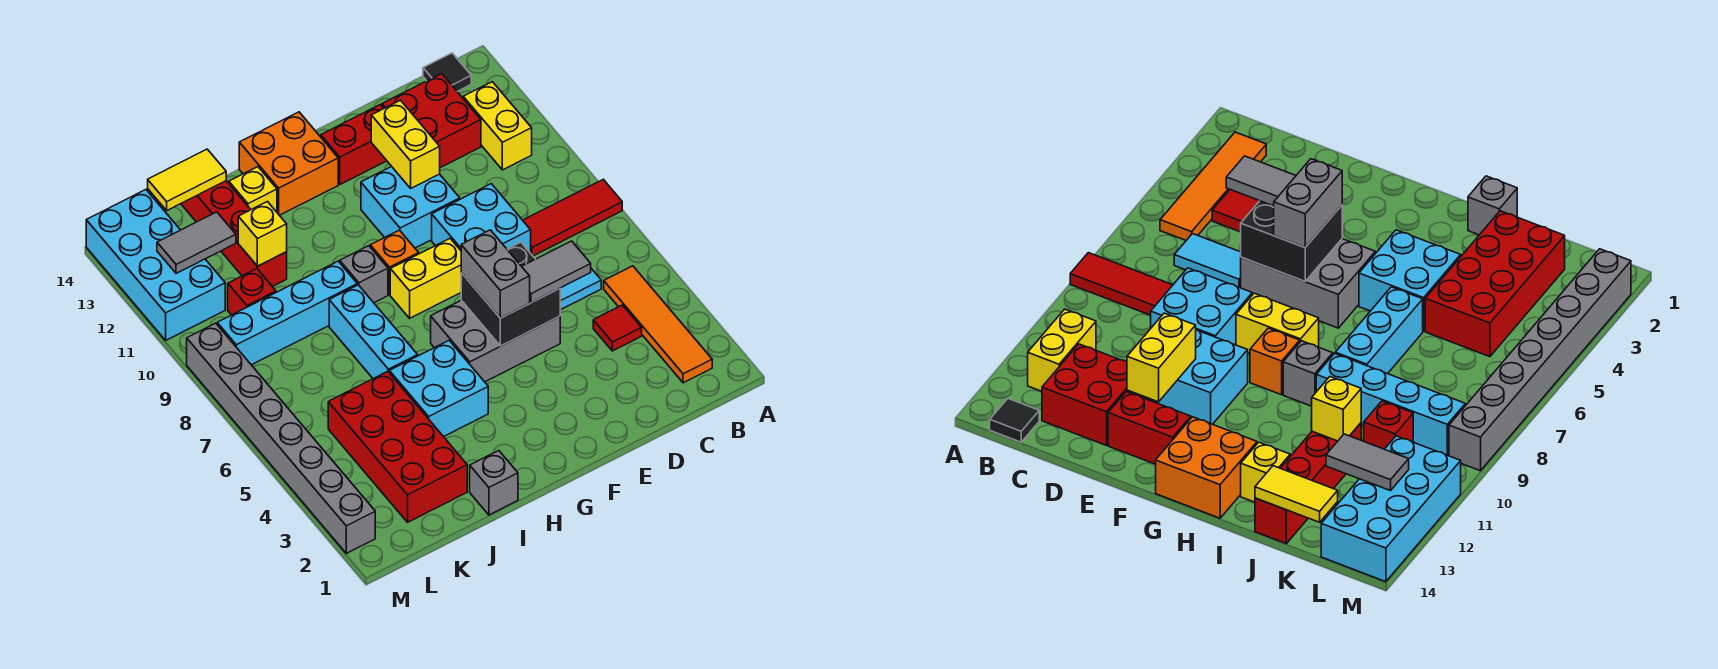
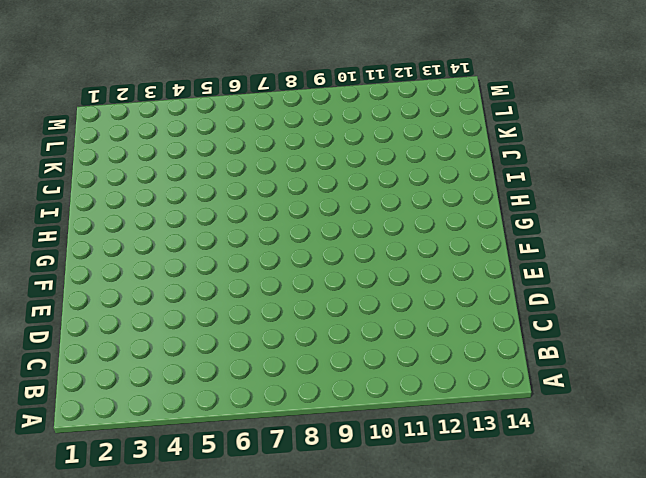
none -> red 1x3 tile [523,180,622,256]
none -> orange 1x4 tile [604,266,712,383]
none -> yellow 1x2 brick [463,82,532,170]
none -> black 1x1 tile [423,53,471,91]

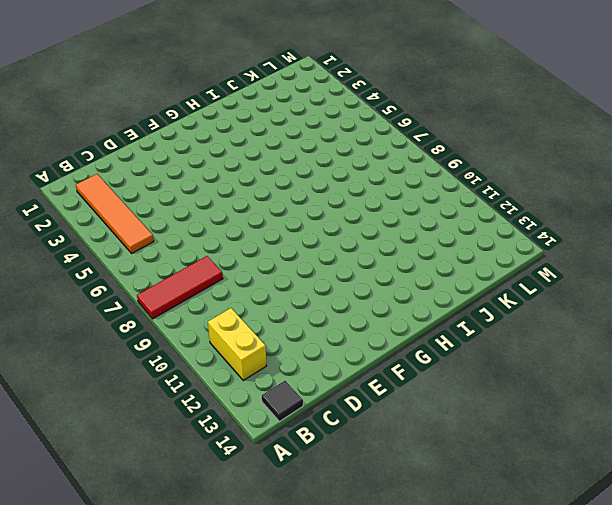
none -> red 1x1 tile [593,305,642,351]
none -> cyan 1x2 tile [560,269,601,310]
none -> red 2x2 brick [382,74,481,168]
none -> cyan 2x2 brick [432,184,531,253]

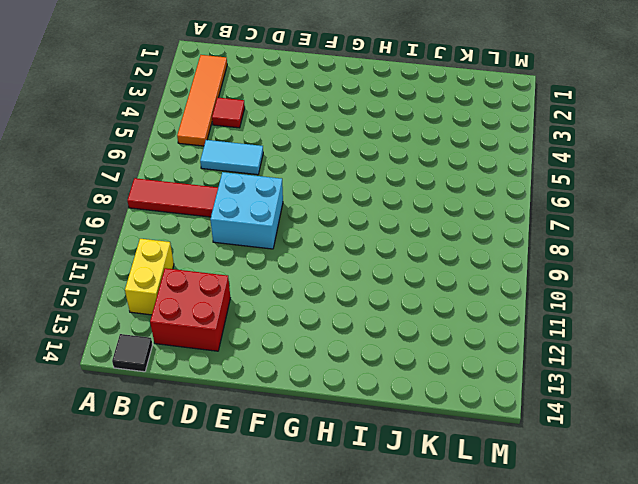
none -> grey 2x3 brick [431,300,560,382]
none -> cyan 2x2 brick [361,166,460,248]
none -> red 1x2 brick [321,105,387,184]
none -> yellow 1x2 brick [390,239,461,318]

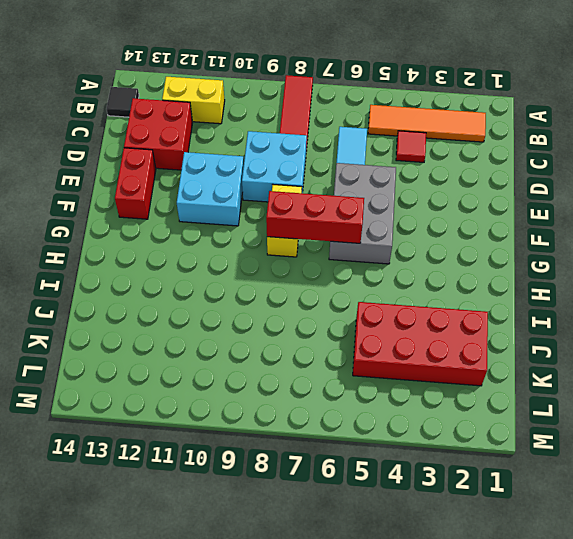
red 1x3 brick [266,191,364,243] -> none
none -> orange 1x1 brick [370,230,419,295]
none -> orange 2x2 brick [239,112,338,215]
none -> cyan 2x2 brick [389,341,488,437]
none -> grey 1x1 brick [340,246,388,303]

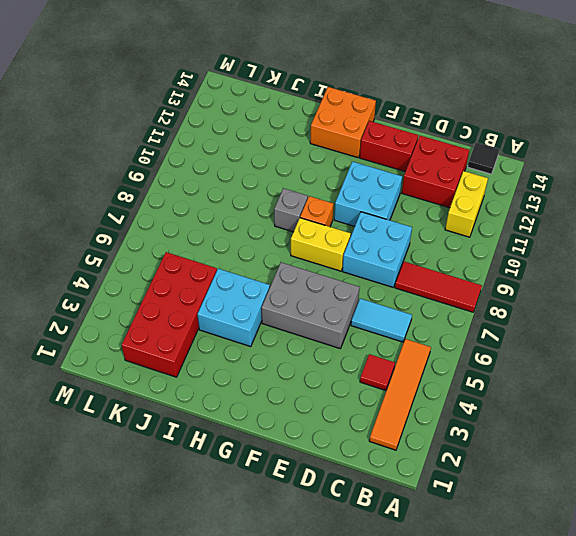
none -> grey 1x1 brick [470,451,518,515]
none -> cyan 1x3 brick [329,285,418,379]
none -> cyan 1x4 brick [217,261,357,365]
none -> yellow 1x1 brick [229,167,277,212]

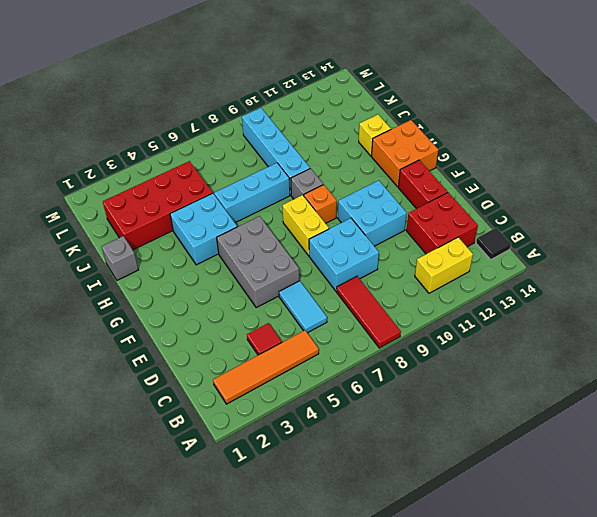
none -> red 1x4 brick [181,181,287,287]
none -> red 1x1 brick [228,269,276,315]
none -> cyan 2x4 brick [86,190,225,340]
none -> grey 1x8 brick [187,323,375,553]

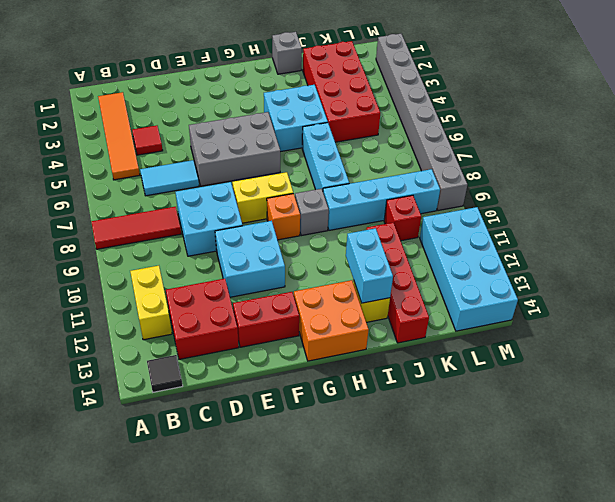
cyan 1x2 brick [346,228,393,303] -> none
none -> black 2x2 brick [461,242,560,346]
none -> yellow 1x2 brick [371,100,440,188]
none -> yellow 1x1 brick [238,202,287,266]
none -> yellow 1x2 tile [148,149,226,210]

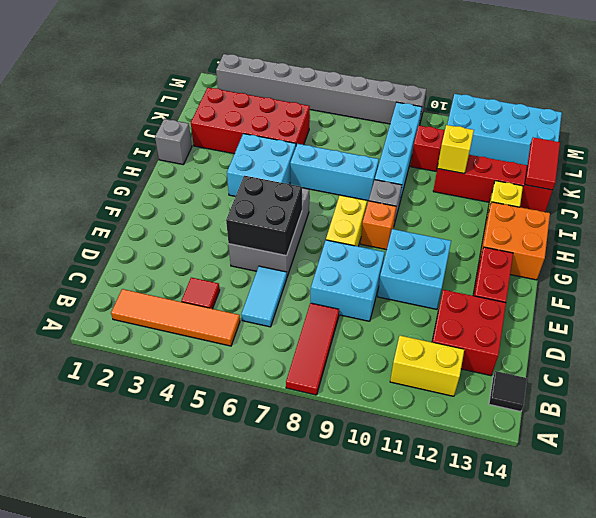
red 1x2 tile [525,137,560,190] -> yellow 1x2 tile [148,149,226,210]
none -> yellow 1x2 brick [371,100,440,188]
none -> grey 1x2 tile [157,212,236,273]
none -> grey 1x2 tile [522,241,591,303]
none -> grey 1x2 brick [461,230,530,318]

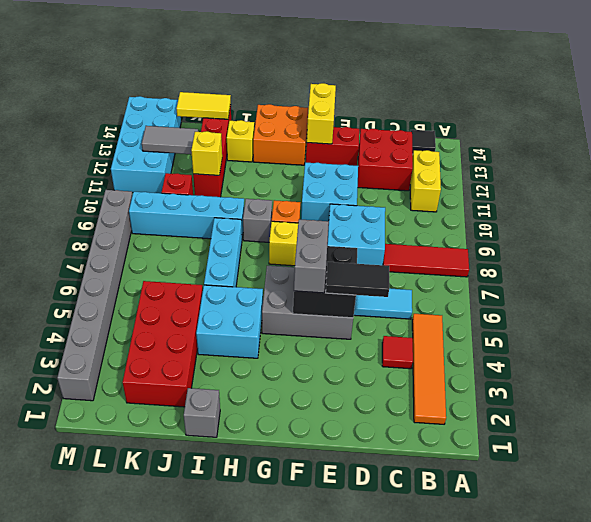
black 1x2 tile [326,262,389,297] -> grey 1x2 tile [522,241,591,303]
yellow 1x2 brick [307,83,336,144] -> yellow 1x2 brick moved to [371,100,440,188]

